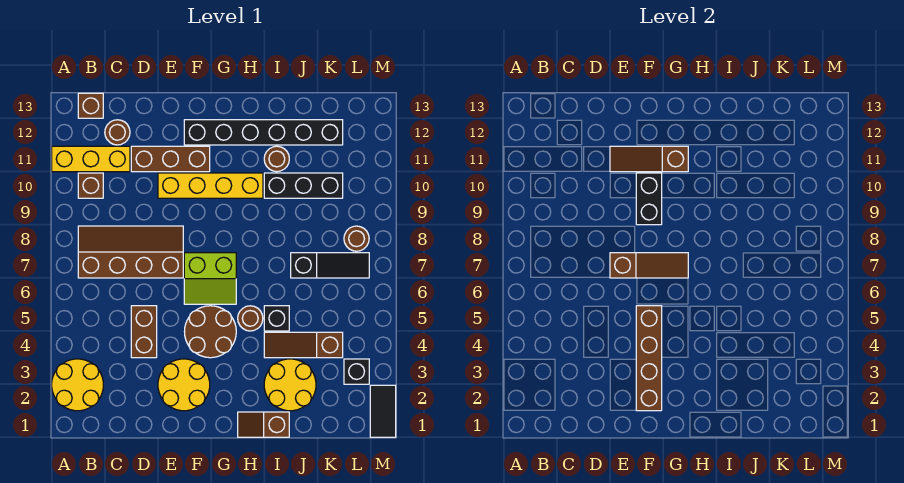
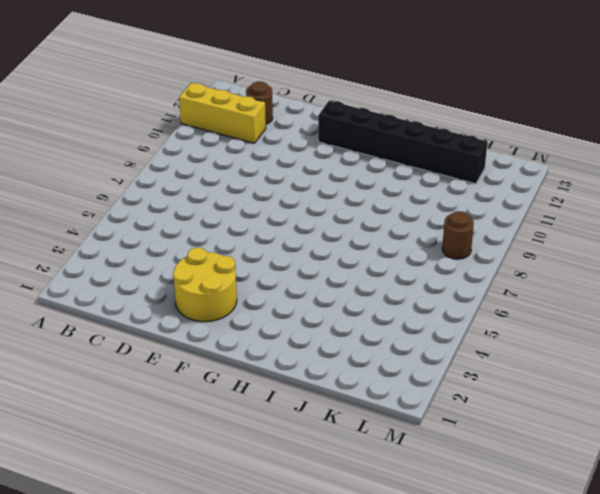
none -> yellow 2x2 round brick [52,359,103,411]
none -> brown 2x4 slope [78,226,183,278]
none -> brown 1x1 brick [78,173,103,198]

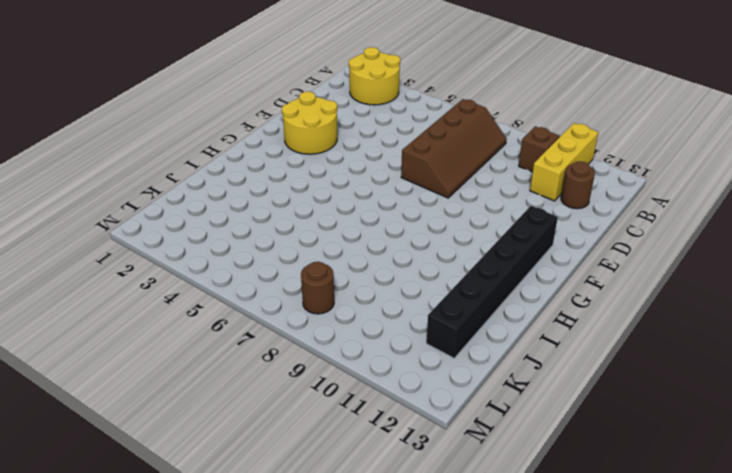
none -> brown 1x1 brick [78,93,103,118]
none -> brown 1x2 brick [131,306,157,358]
none -> brown 1x3 brick [131,146,210,172]

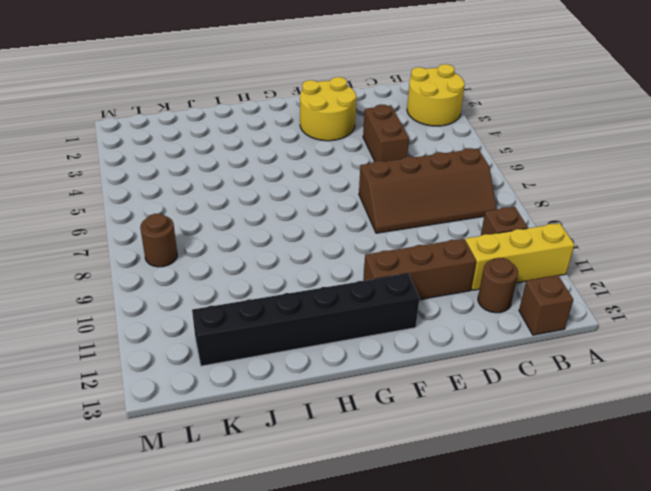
none -> yellow 1x4 brick [158,173,263,198]
none -> brown 2x2 round brick [184,306,236,358]
none -> lime 2x2 slope [184,253,236,304]

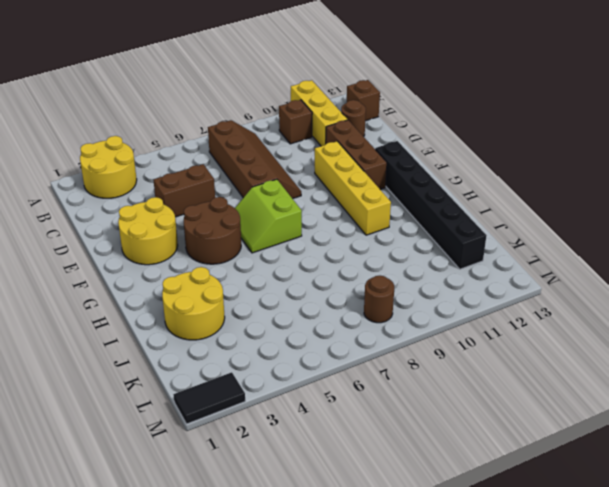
none -> brown 1x2 slope [238,412,289,437]
none -> brown 1x1 round brick [238,306,263,331]
none -> brown 1x3 slope [264,332,343,358]

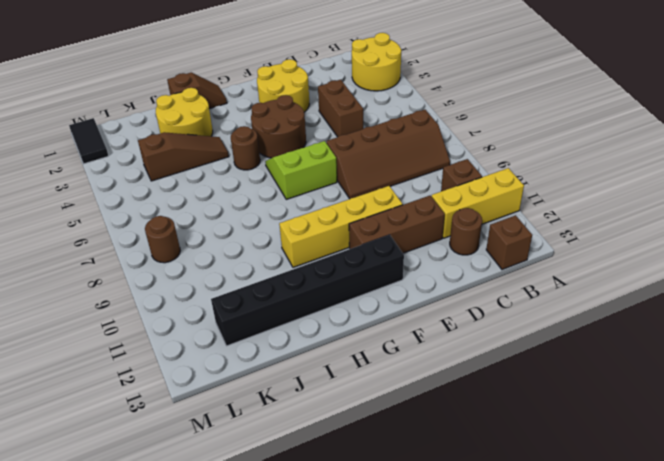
none -> black 1x1 brick [264,306,289,331]
none -> black 1x3 brick [264,173,343,198]
none -> brown 1x1 round brick [264,146,289,172]

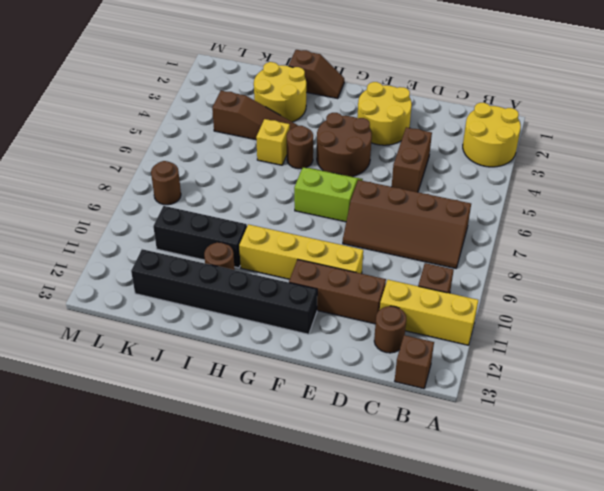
yellow 1x1 brick [256,119,290,165] -> black 1x1 brick [264,306,289,331]
none -> black 1x3 slope [291,253,369,278]
none -> black 1x1 brick [344,359,369,384]
none -> black 1x2 tile [370,385,396,437]

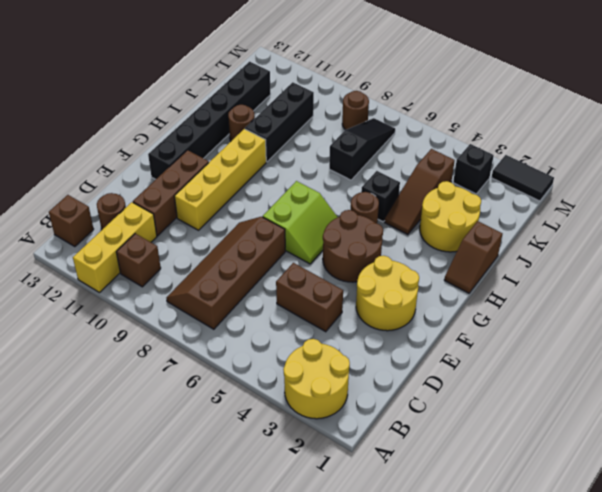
none -> brown 1x3 slope [610,253,688,278]
none -> brown 1x3 slope [610,146,688,172]
none -> brown 1x4 brick [636,306,662,411]

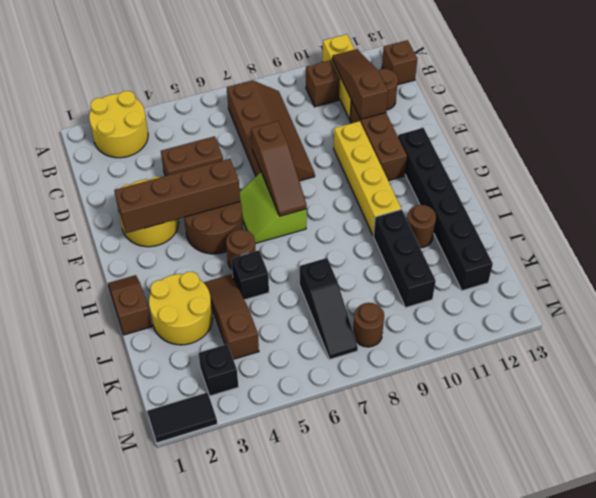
brown 1x3 slope [332,49,388,119] -> brown 1x3 slope moved to [610,146,688,172]
none -> black 1x2 brick [636,173,662,225]

